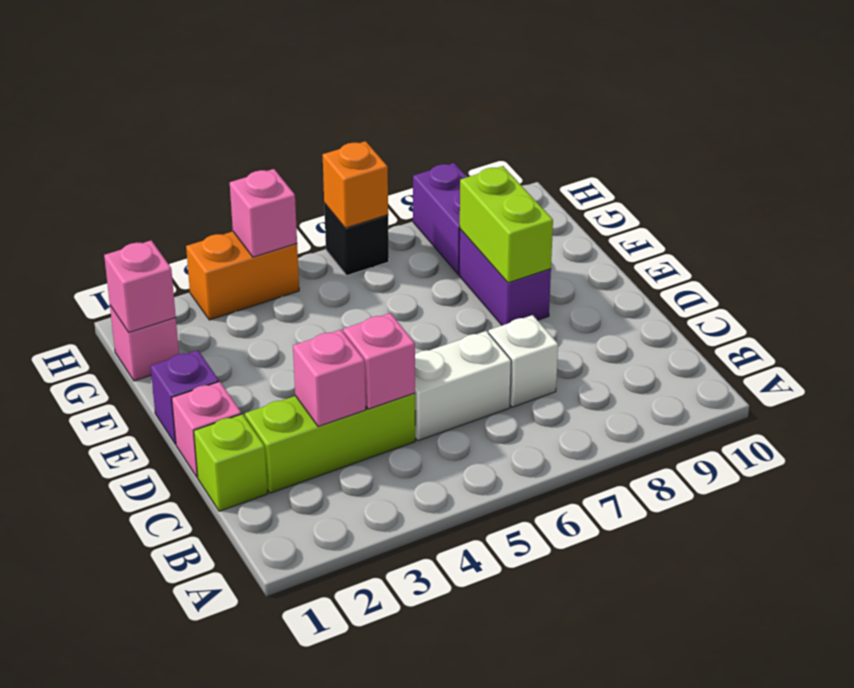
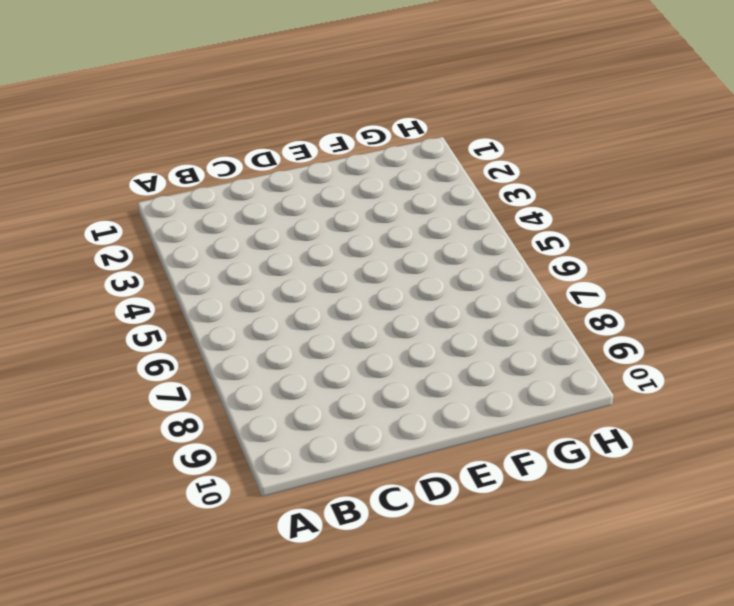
none -> lime 1x1 brick [194,414,268,511]
none -> lime 1x3 brick [245,393,415,493]
none -> white 1x2 brick [415,331,511,441]

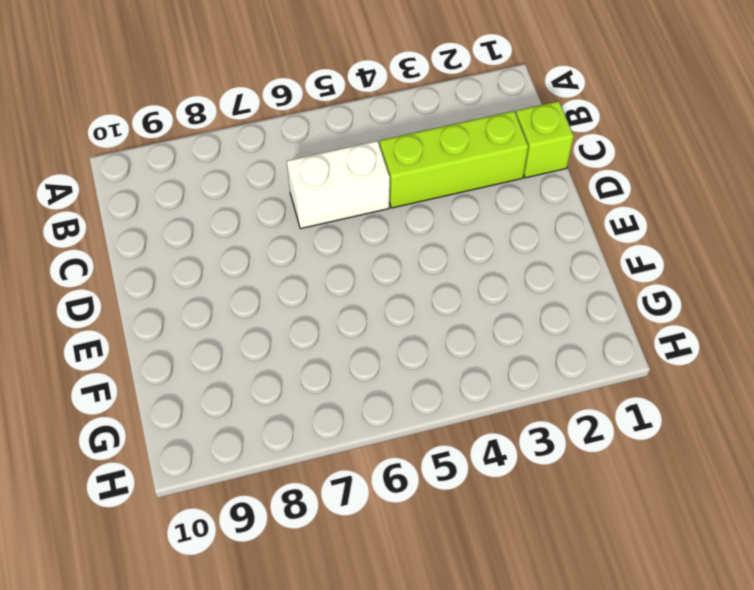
none -> white 1x1 brick [489,315,558,407]
none -> pink 1x1 brick [172,382,241,477]
none -> purple 1x1 brick [150,350,219,444]

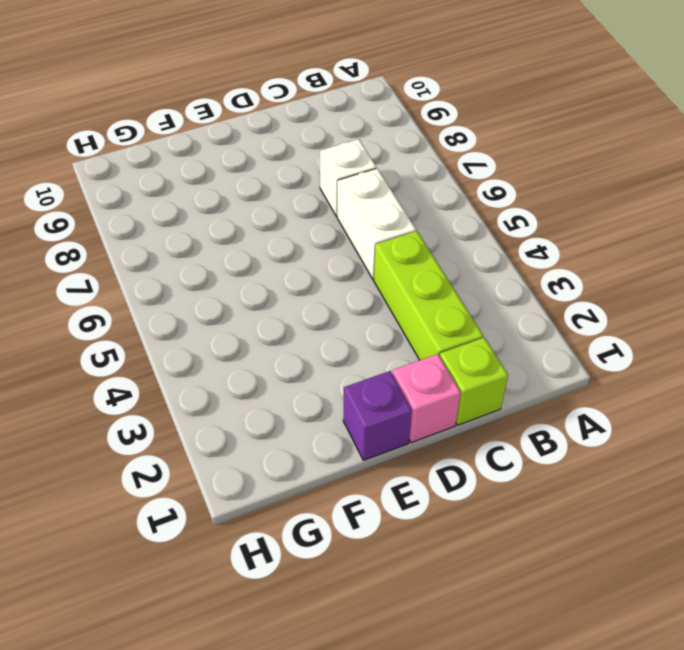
none -> purple 1x2 brick [459,229,551,325]
none -> pink 1x1 brick [110,306,179,381]
none -> purple 1x2 brick [413,163,467,274]

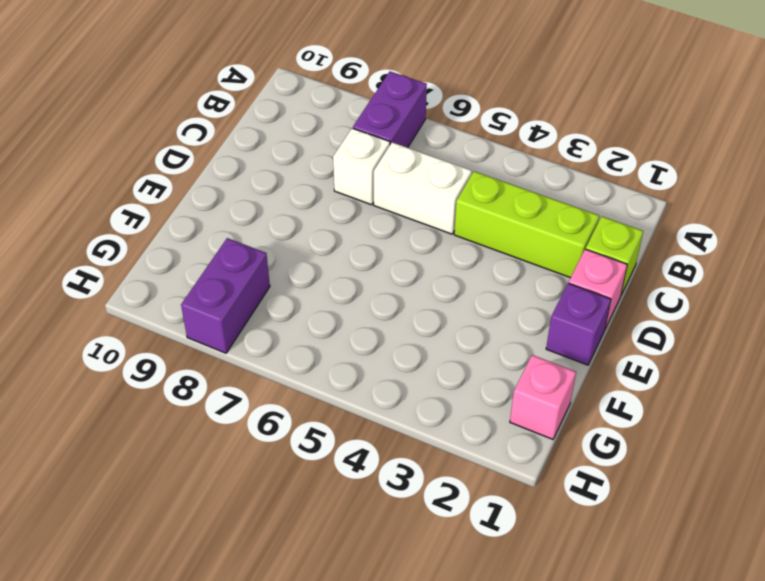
purple 1x2 brick [353,71,427,148] -> purple 1x2 brick moved to [459,229,551,325]
none -> orange 1x2 brick [186,232,299,320]
none -> black 1x1 brick [324,203,389,275]
none -> pink 1x1 brick [293,330,366,427]

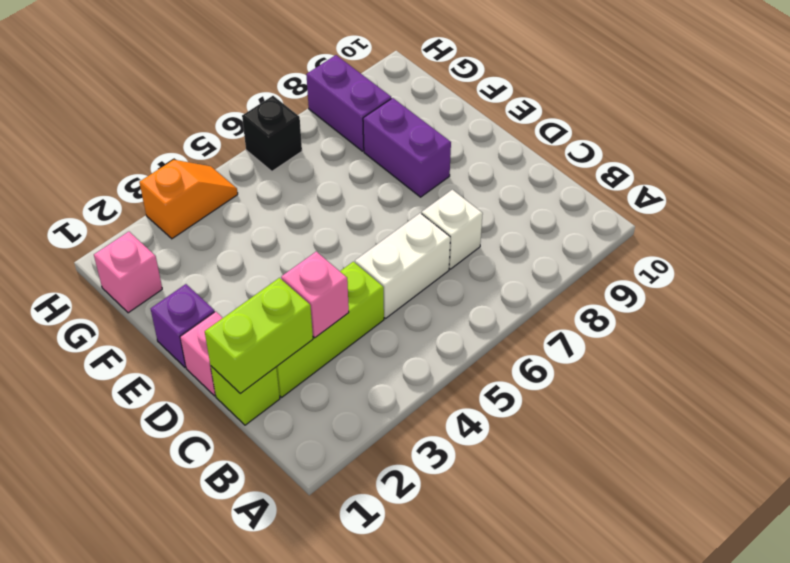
lime 1x2 brick [205,278,313,394] -> lime 1x2 brick turned to [460,166,553,283]
orange 1x2 slope [139,160,238,239] -> orange 1x2 brick [186,232,299,320]
none -> pink 1x1 brick [343,313,415,409]
none -> pink 1x1 brick [104,240,176,332]
none -> pink 1x1 brick [230,169,297,257]

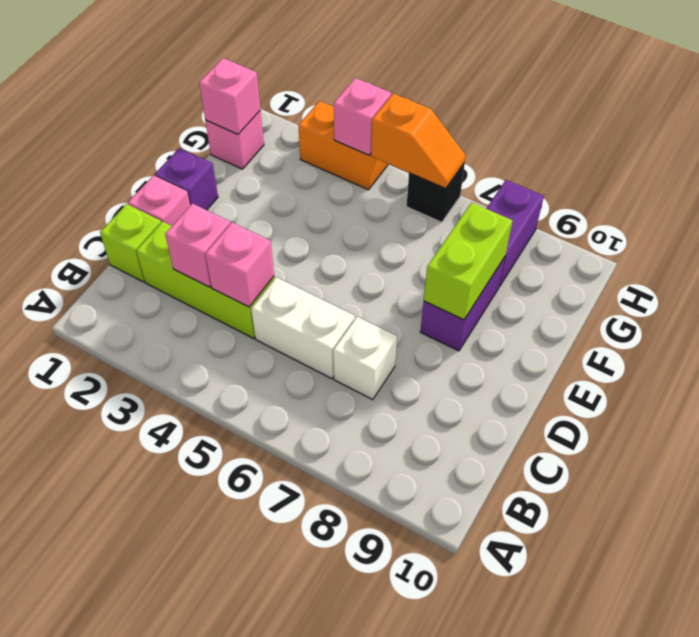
orange 1x2 slope [371,94,466,189] -> orange 1x1 brick [323,141,388,228]

